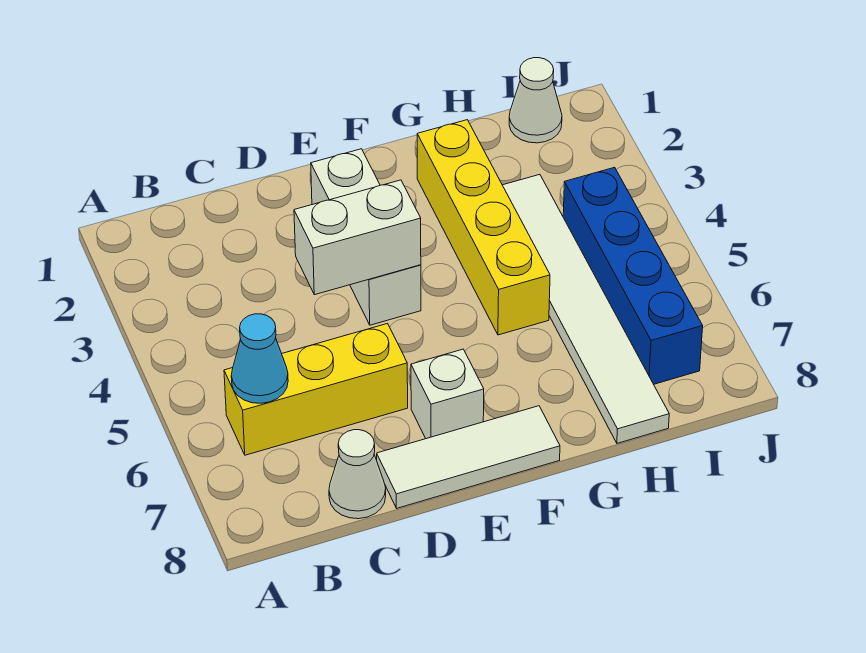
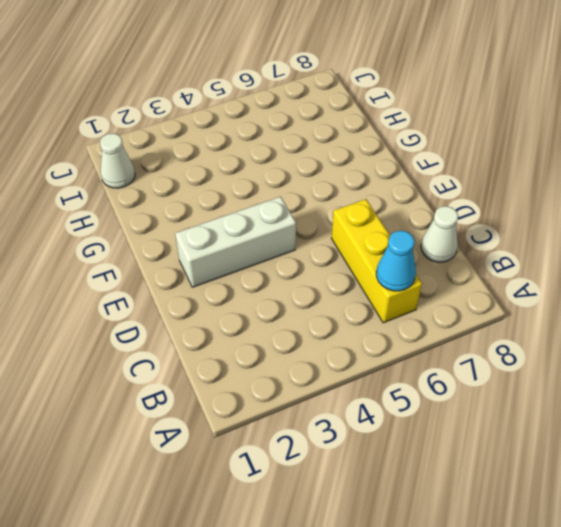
none -> white 1x3 tile [377,406,560,508]
none -> white 1x1 brick [411,349,484,439]

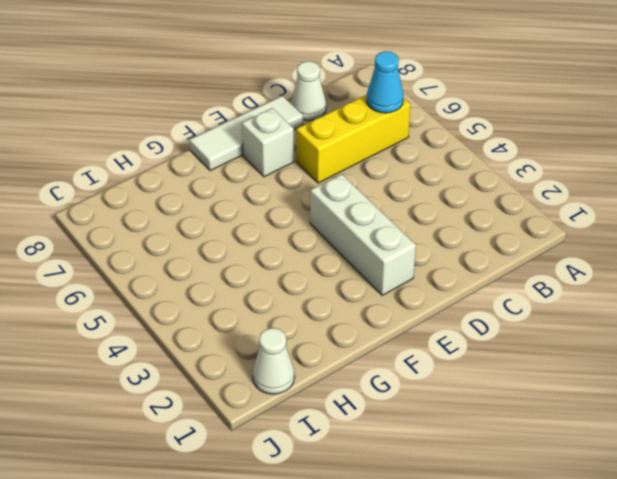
none -> yellow 1x4 brick [417,120,550,335]
none -> white 1x6 tile [503,175,669,443]

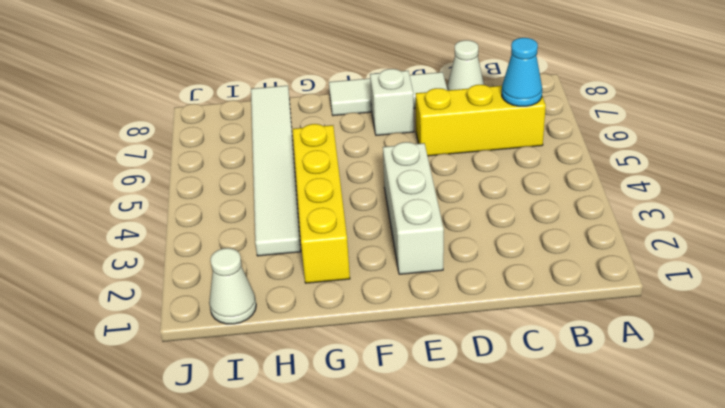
none -> blue 1x4 brick [563,167,703,384]
none -> white 1x2 brick [294,180,421,295]

